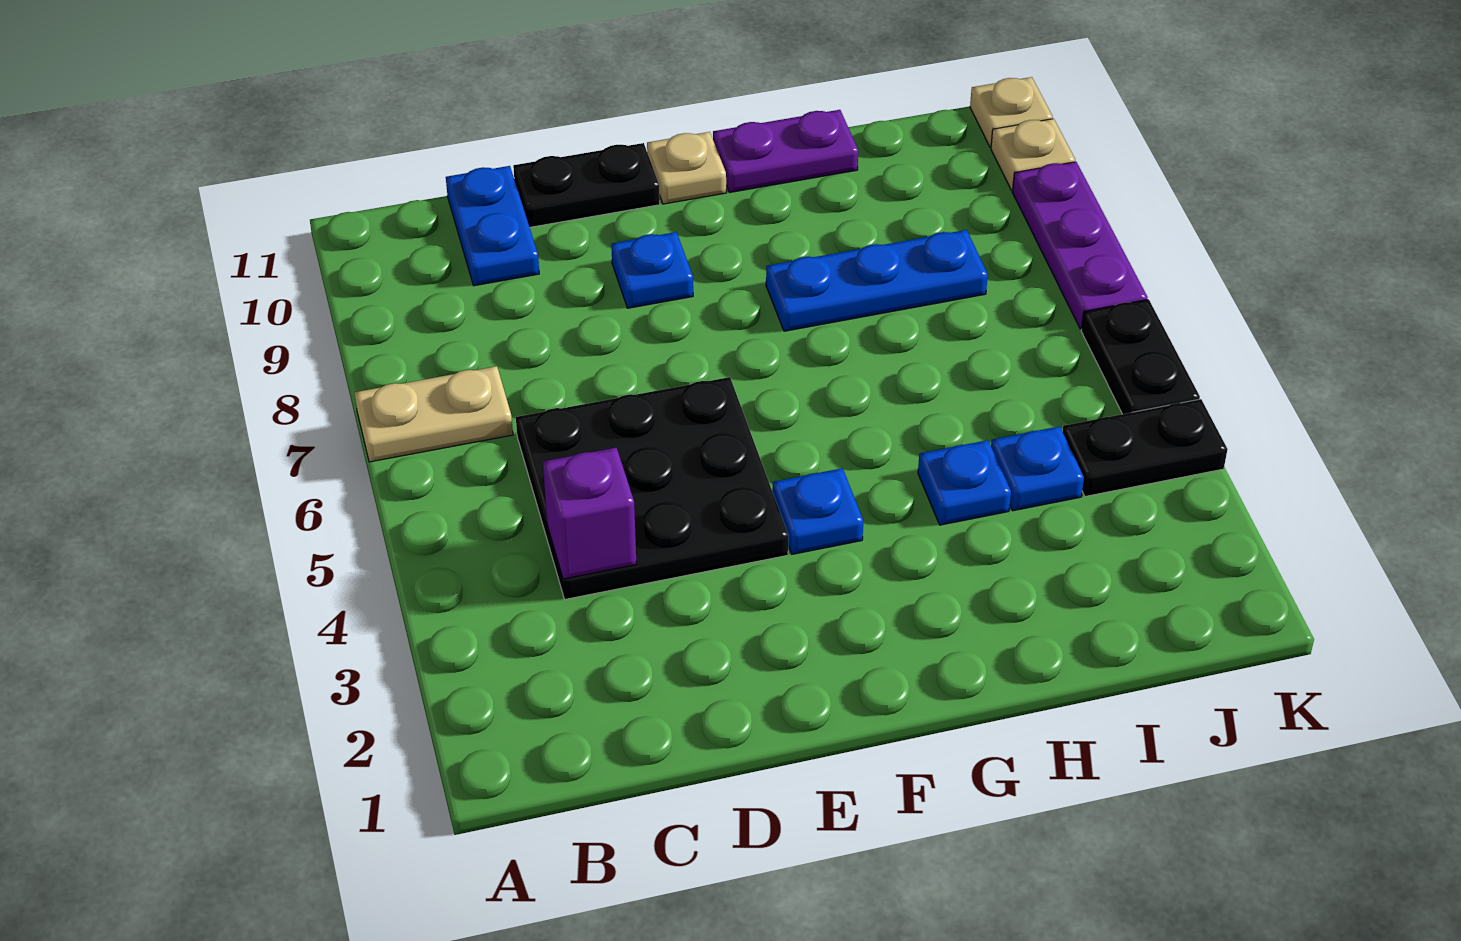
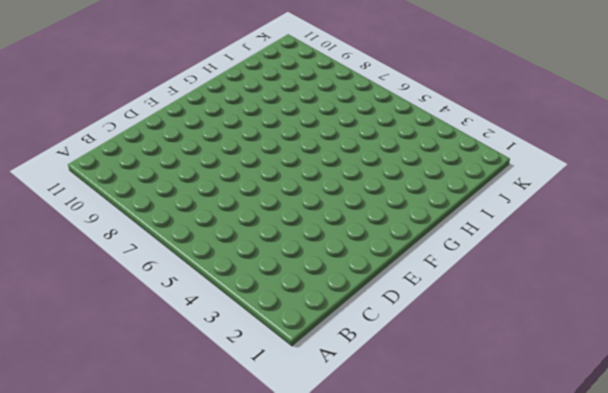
none -> tan 1x2 plate [355,366,513,462]
none -> black 3x3 plate [516,377,789,599]
none -> blue 1x2 plate [446,166,539,286]

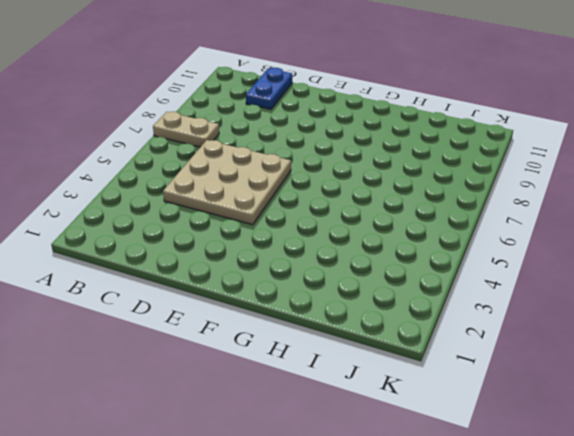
tan 3x3 plate [163,140,291,225] -> black 3x3 plate [516,377,789,599]
none -> black 1x2 plate [513,143,660,227]
none -> blue 1x1 plate [611,232,693,308]
none -> blue 1x1 plate [772,468,863,554]

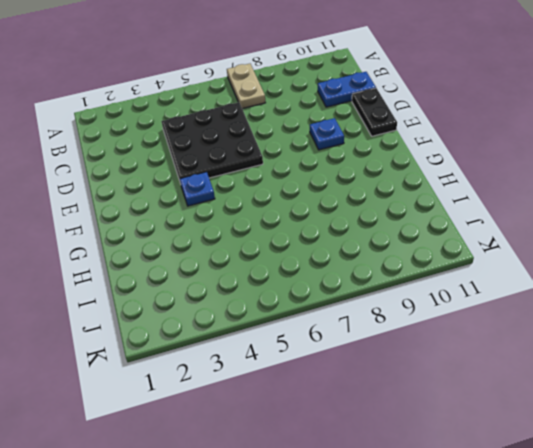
none -> tan 1x1 plate [647,132,726,204]
none -> blue 1x3 plate [766,230,988,331]
none -> purple 1x2 plate [713,110,858,192]

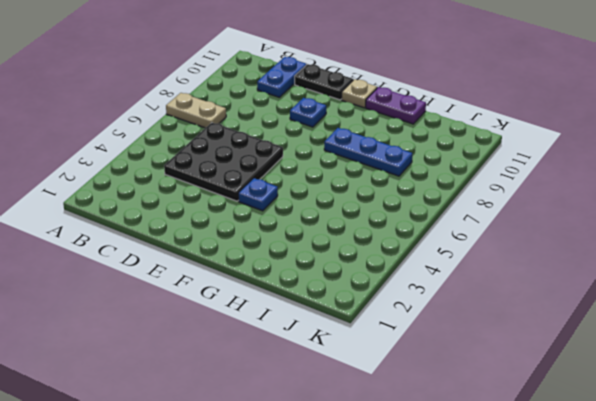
none -> blue 1x1 plate [918,440,1011,525]
none -> blue 1x1 plate [991,426,1084,511]
none -> black 1x2 plate [1063,399,1228,496]

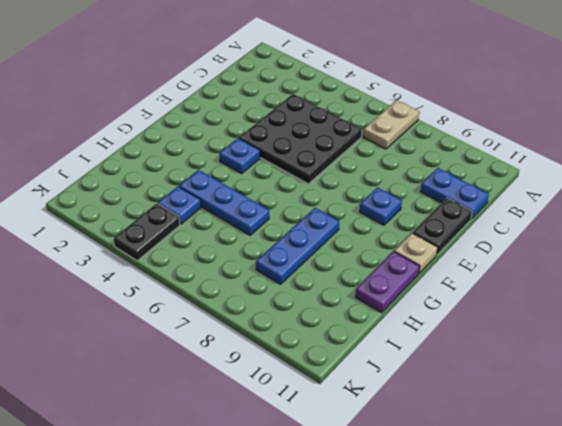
blue 1x3 plate [179,170,269,235] -> blue 1x1 plate [918,440,1011,525]
none -> black 1x2 plate [1081,299,1200,414]
none -> purple 1x3 plate [1012,162,1148,329]
none -> tan 1x1 plate [991,119,1075,190]

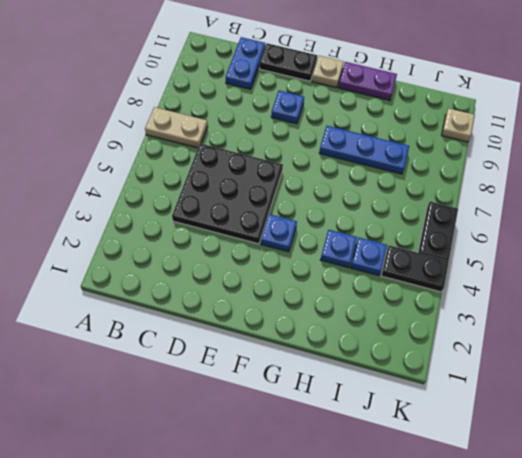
none -> purple 1x3 plate [1012,162,1148,329]
none -> tan 1x1 plate [970,77,1053,147]
none -> purple 1x1 brick [543,448,636,579]

